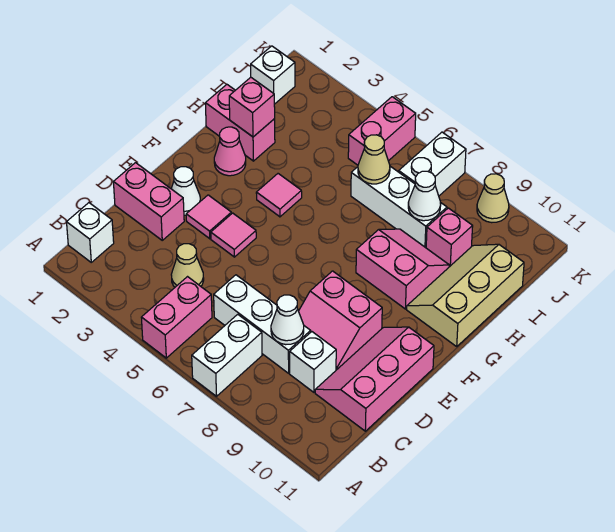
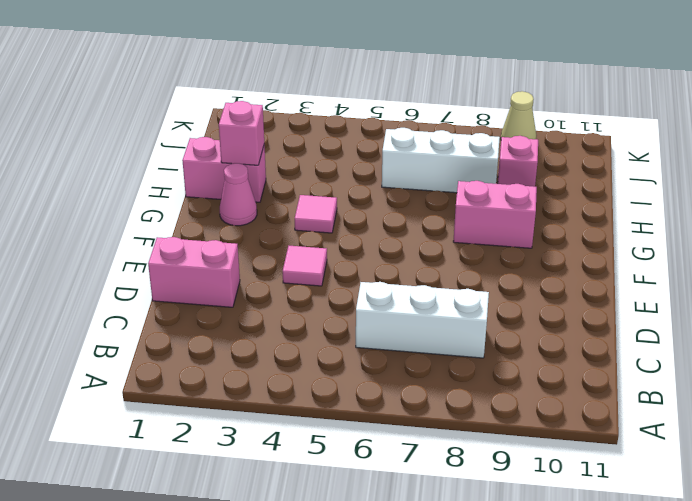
none -> pink 1x2 brick [141,277,212,358]
none -> white 1x2 brick [192,314,262,396]
none -> white 1x1 brick [67,203,114,262]

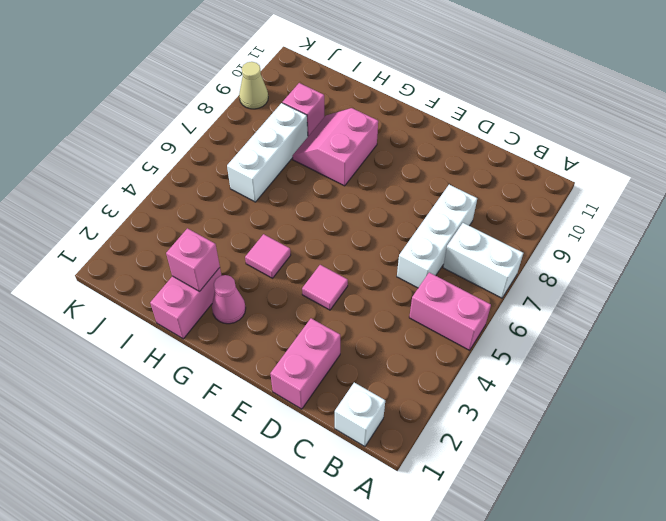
none -> tan 1x1 cone [171,244,204,287]
none -> white 1x1 brick [290,332,336,392]
none -> pink 2x3 slope [315,327,434,431]

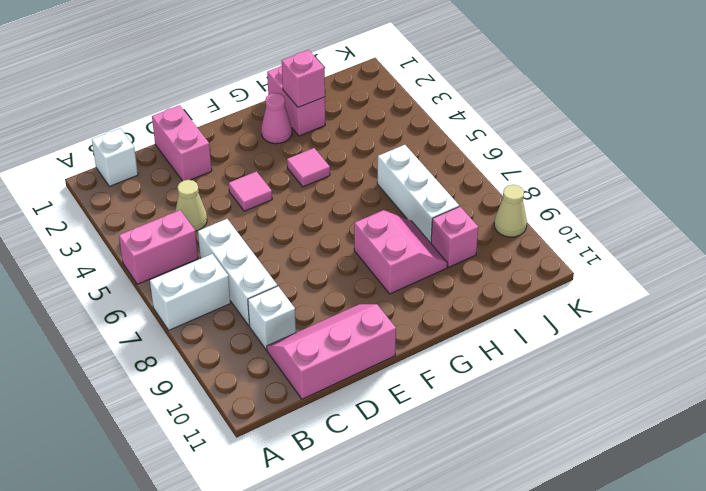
none -> pink 2x2 slope [299,271,382,370]
none -> white 1x1 cone [171,167,200,215]
none -> pink 1x1 tile [186,195,231,239]

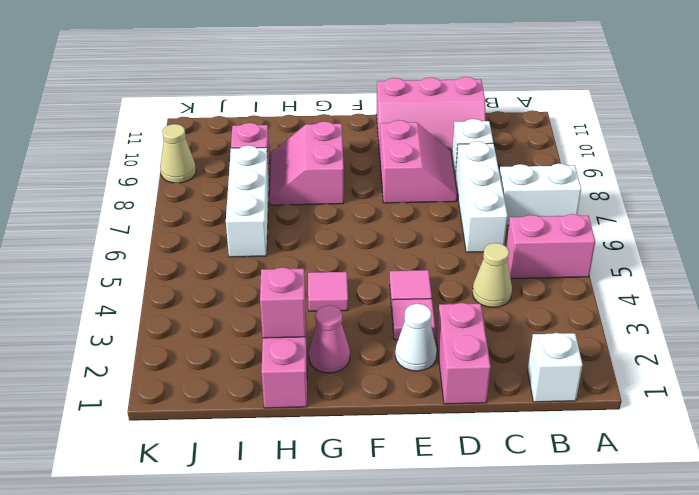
none -> tan 2x3 slope [407,244,524,346]
none -> white 1x1 brick [251,46,295,104]
none -> pink 1x2 brick [348,97,416,165]

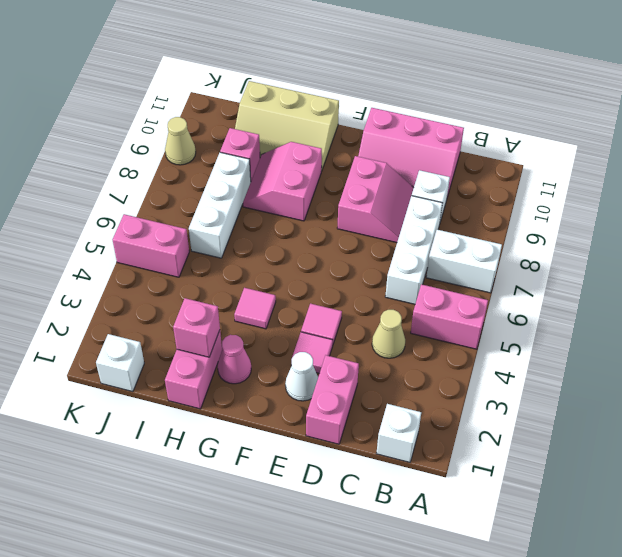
none -> white 1x2 brick [399,132,466,196]
none -> white 1x1 cone [271,295,304,345]
none -> tan 1x1 cone [358,135,390,184]

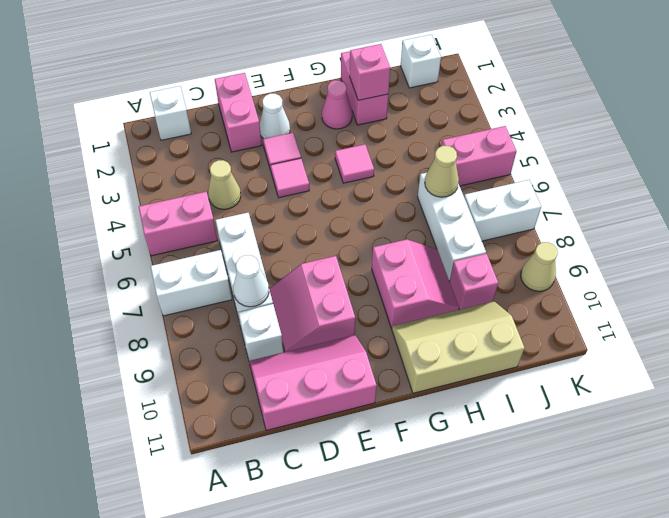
none -> white 1x1 cone [408,171,441,221]

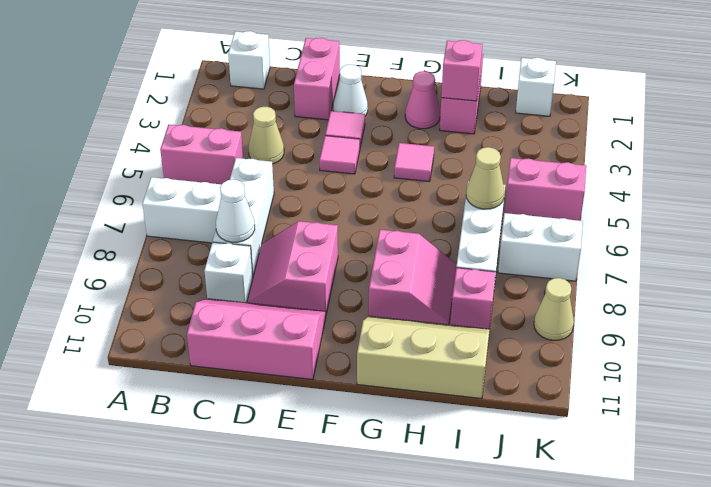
none -> white 1x1 cone [408,171,441,221]

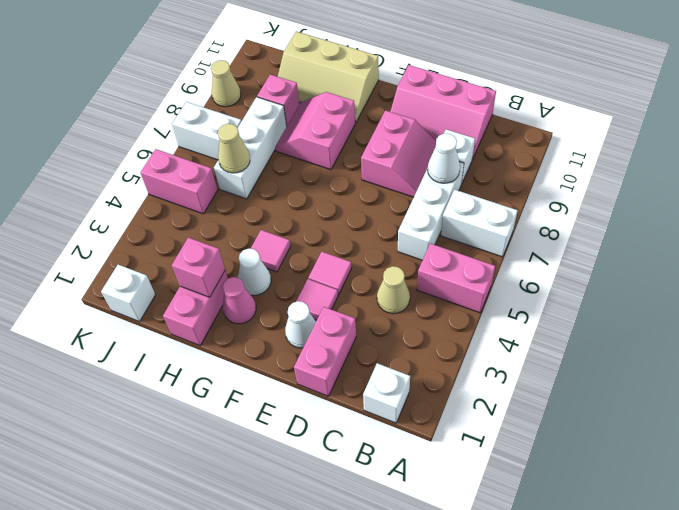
white 1x1 cone [238,249,271,295] -> white 1x1 cone moved to [408,171,441,221]

